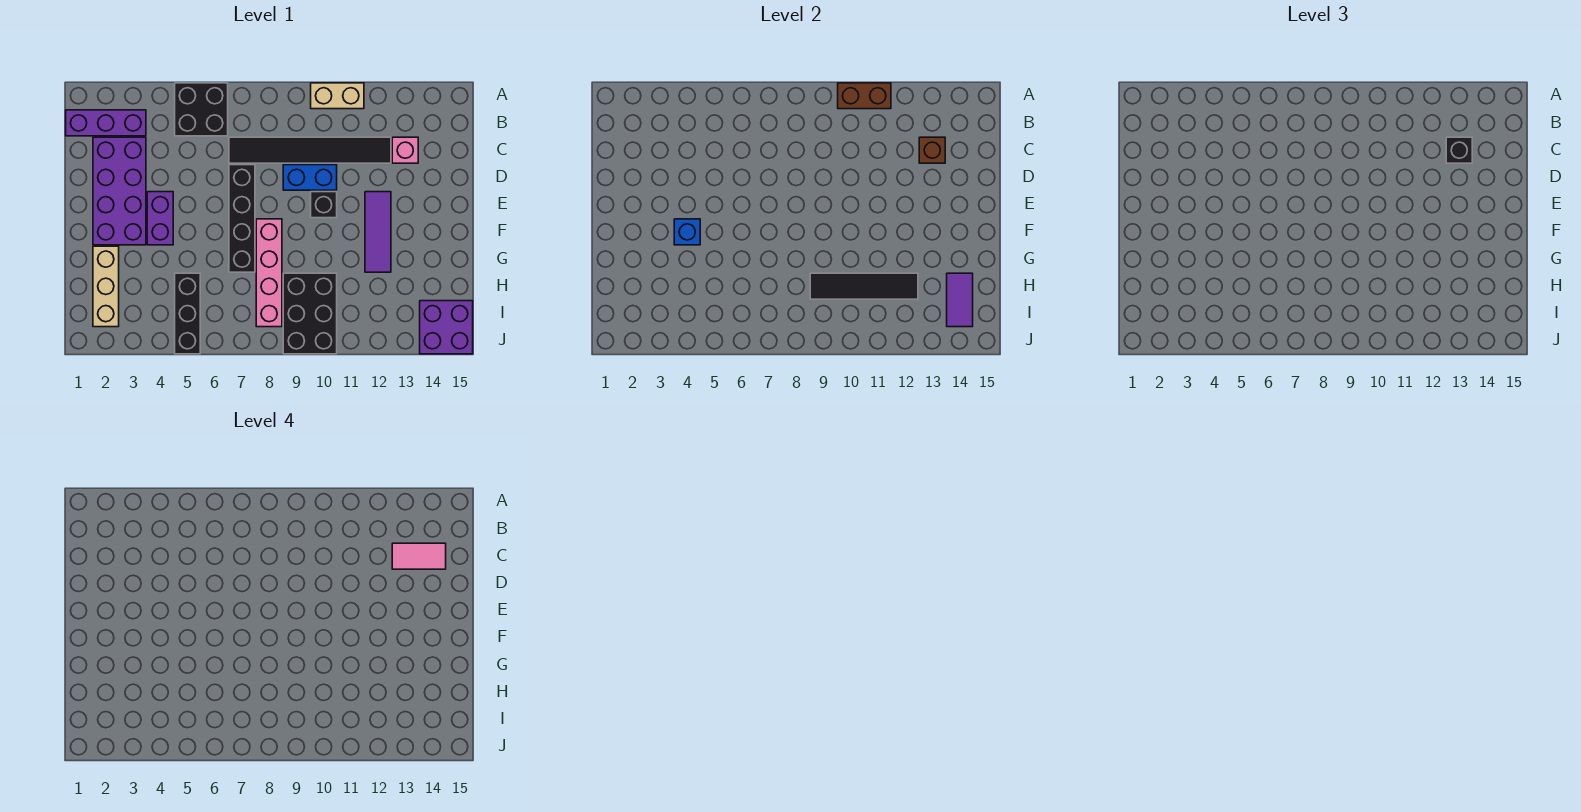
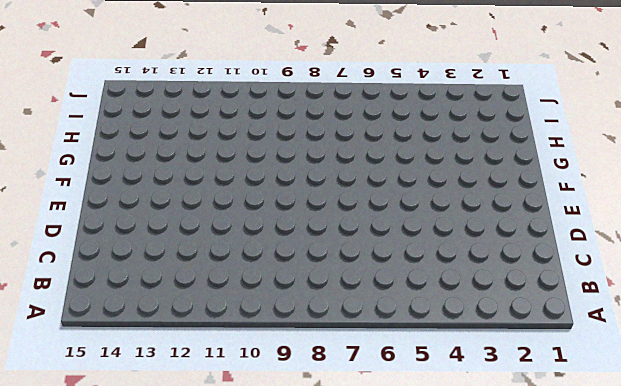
none -> black 2x2 brick [175,83,228,136]
none -> tan 1x2 brick [311,83,364,109]
none -> purple 1x3 brick [66,110,146,136]

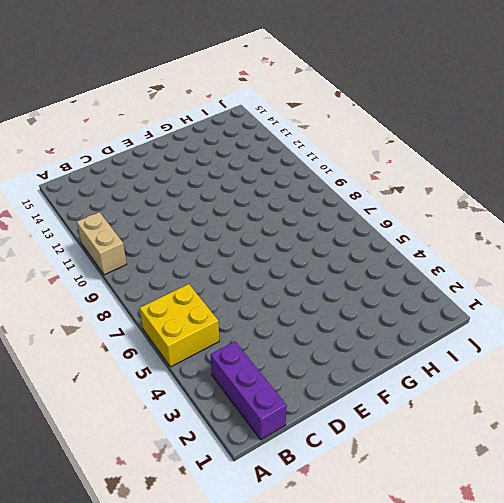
yellow 2x2 brick [140,284,219,367] -> black 2x2 brick [175,83,228,136]
none -> purple 2x4 brick [93,137,146,245]
none -> black 1x6 tile [229,137,391,163]
none -> pink 1x1 brick [392,137,418,163]

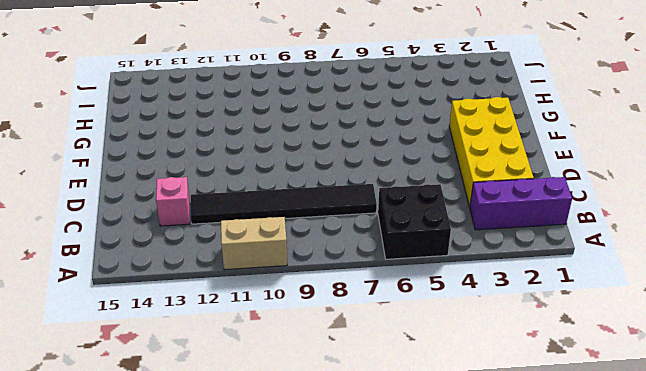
yellow 2x4 brick [449,97,534,207] -> purple 2x4 brick [93,137,146,245]
none -> black 1x4 brick [229,165,255,272]
none -> blue 1x2 brick [283,165,337,190]
none -> purple 1x2 brick [147,192,173,245]

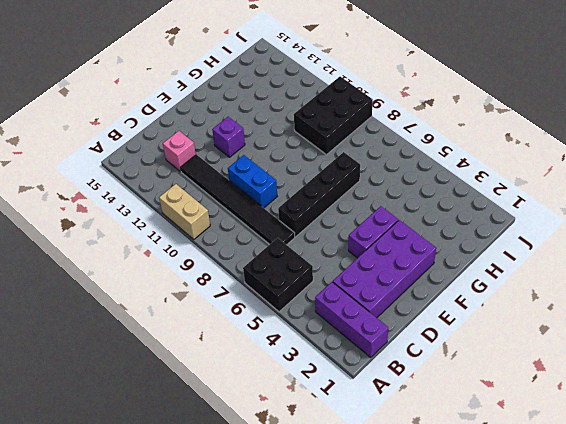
purple 1x1 brick [212,117,245,157] -> purple 1x3 tile [365,192,391,272]
none -> black 1x1 brick [311,192,337,218]
none -> pink 1x4 brick [256,219,282,327]
none -> tan 1x3 brick [93,246,119,327]

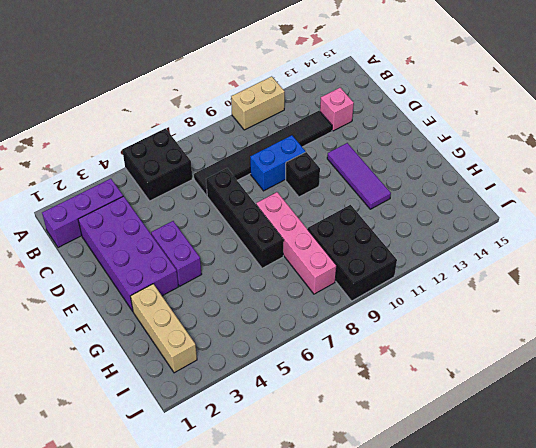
none -> black 1x3 brick [175,273,200,354]
none -> purple 2x2 brick [420,301,473,354]
none -> brown 1x2 brick [838,83,891,109]

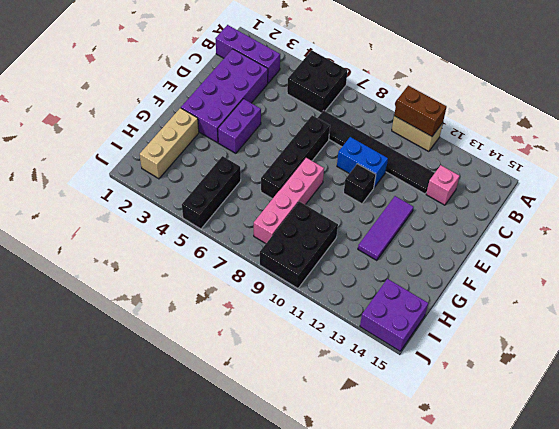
none -> brown 1x1 brick [919,137,945,163]
none -> blue 1x1 brick [674,219,700,245]
none -> black 1x4 tile [810,273,918,299]

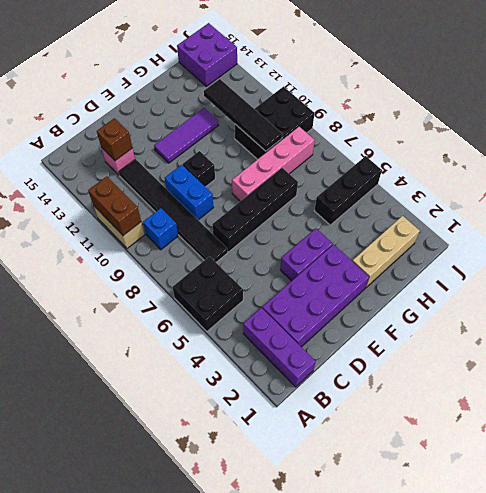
blue 1x1 brick [143,208,178,250] -> blue 1x1 brick moved to [674,219,700,245]
none -> purple 1x2 tile [947,273,973,327]
none -> black 1x1 brick [1446,137,1472,163]
none -> pink 1x2 tile [392,543,446,569]

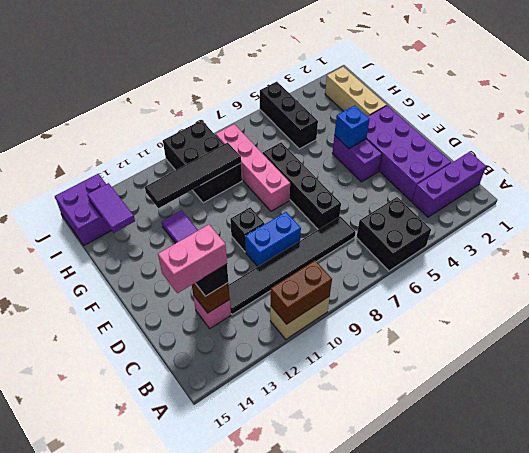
pink 1x2 brick [158,225,227,293] -> pink 1x2 tile [392,543,446,569]

